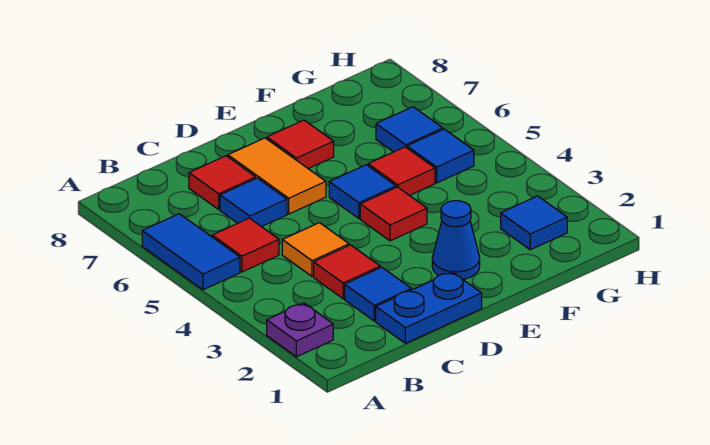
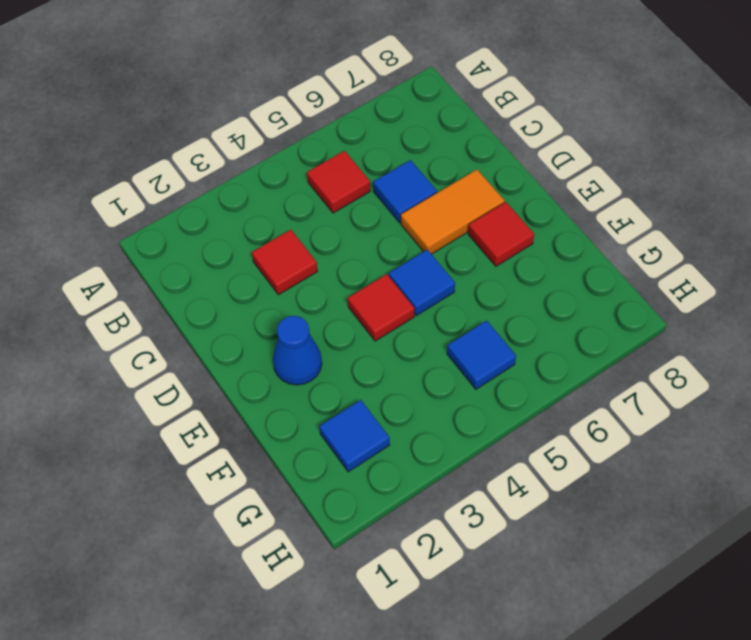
none -> purple 1x1 plate [267,303,333,357]
none -> blue 1x2 tile [142,214,240,290]
none -> blue 1x2 plate [376,272,482,343]

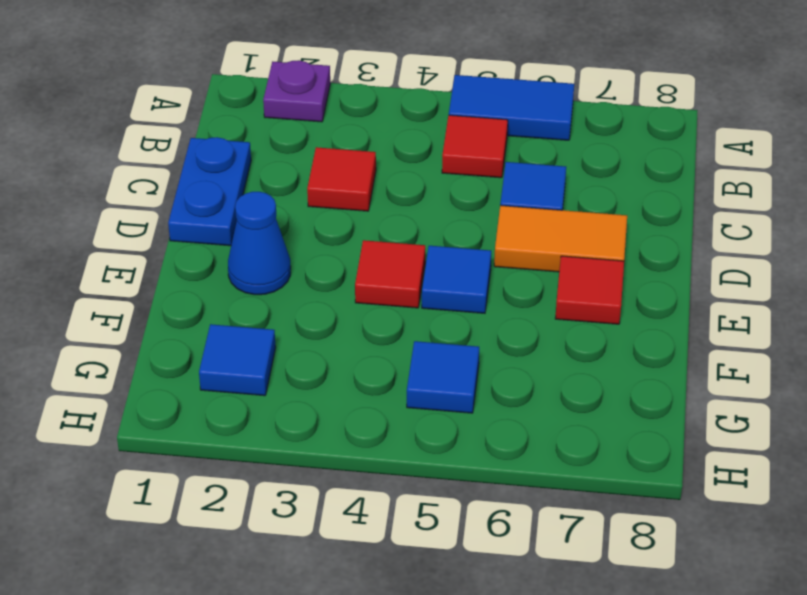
none -> blue 1x1 tile [345,267,411,321]
none -> orange 1x1 tile [282,223,349,276]
none -> red 1x1 tile [189,156,256,209]

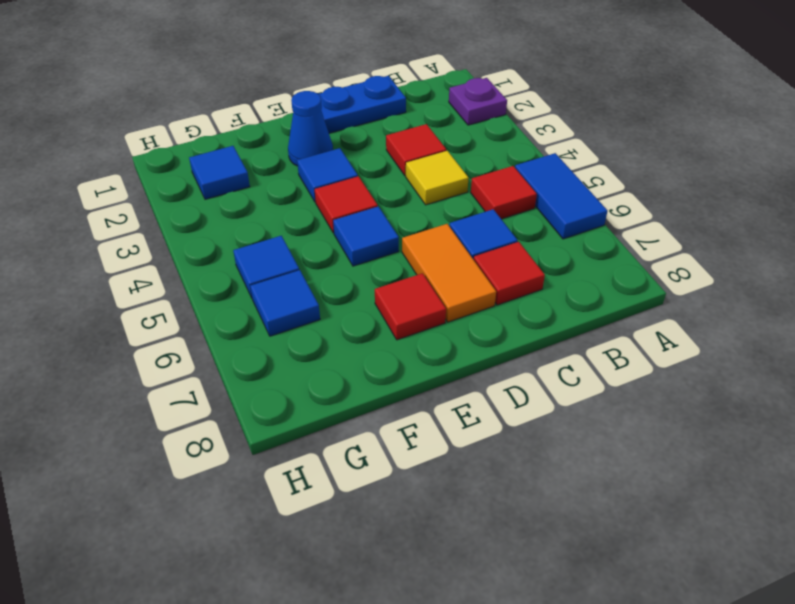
yellow 1x1 tile [406,151,469,205] -> orange 1x1 tile [282,223,349,276]
blue 1x1 tile [297,148,358,202] -> blue 1x1 tile moved to [345,267,411,321]
none -> red 1x1 tile [368,147,435,196]

